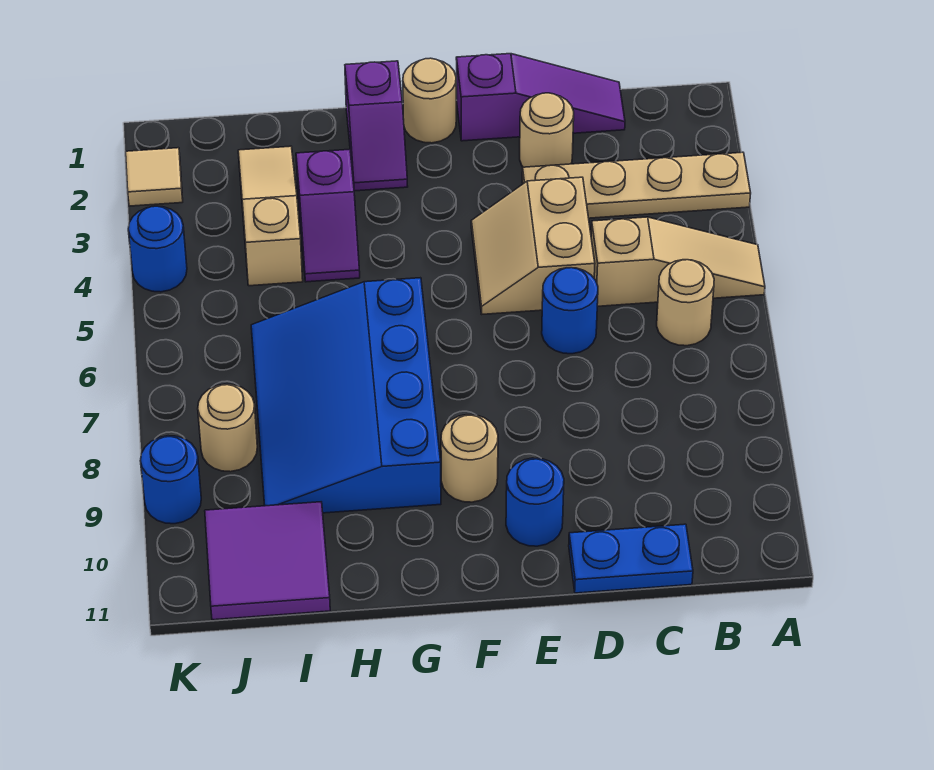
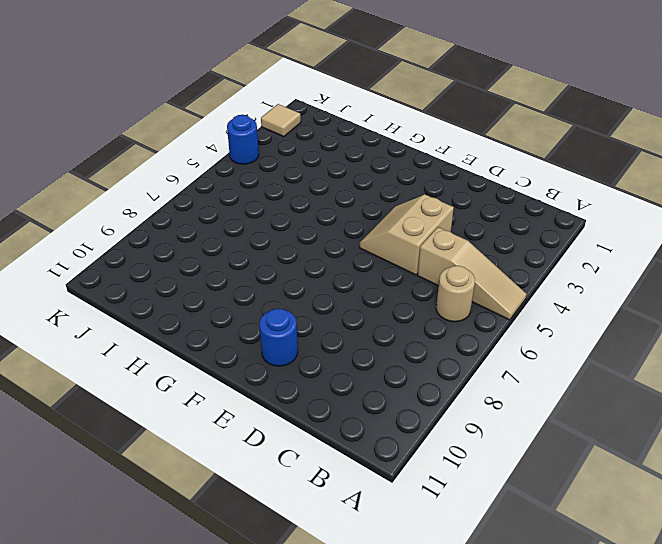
none -> tan 1x4 plate [522,152,751,218]
none -> purple 1x3 slope [456,54,625,141]
none -> blue 1x2 plate [569,524,693,593]

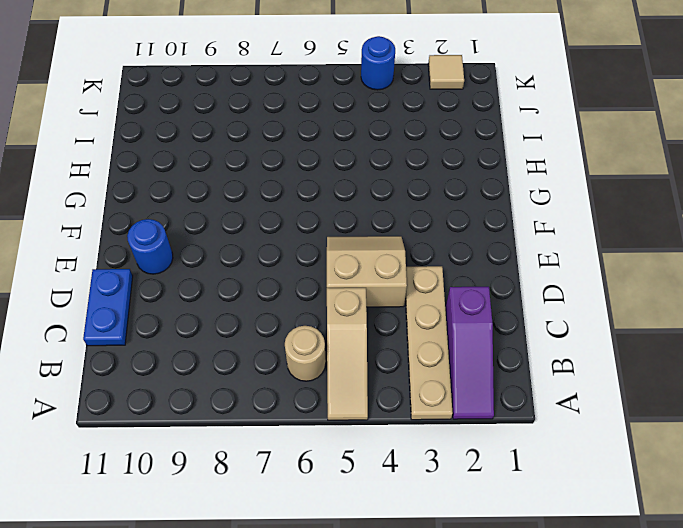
purple 1x3 slope [445,287,494,419] -> purple 1x3 slope moved to [456,54,625,141]
none -> tan 1x1 round brick [520,93,574,167]
none -> blue 1x1 round brick [542,268,598,354]
none -> tan 1x1 round brick [403,58,456,143]

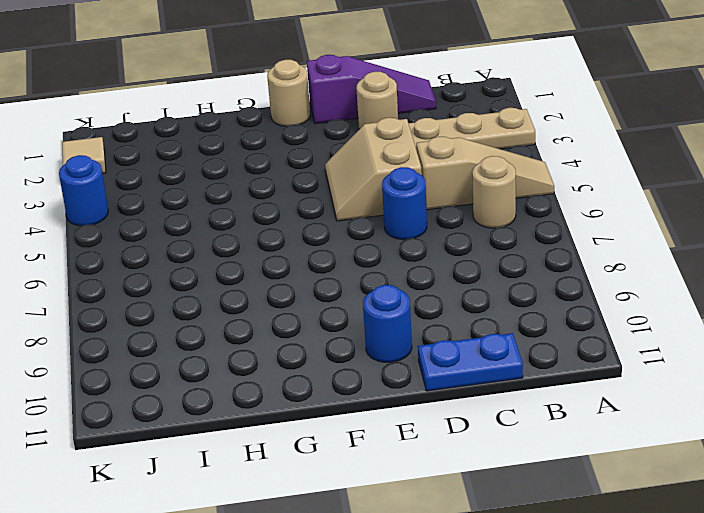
none -> tan 1x1 round brick [441,415,498,502]
none -> purple 1x2 slope [345,61,408,191]
none -> blue 3x4 slope [251,278,441,513]

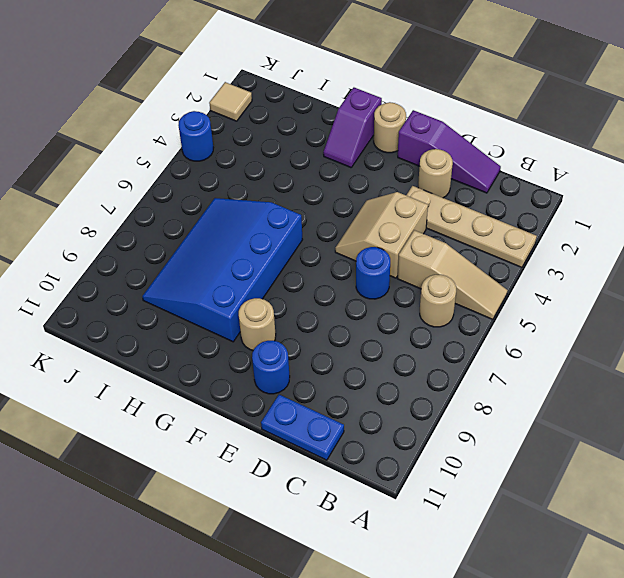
none -> purple 1x2 slope [296,149,360,282]
none -> tan 1x3 slope [238,146,303,286]
none -> purple 2x2 tile [205,502,330,620]

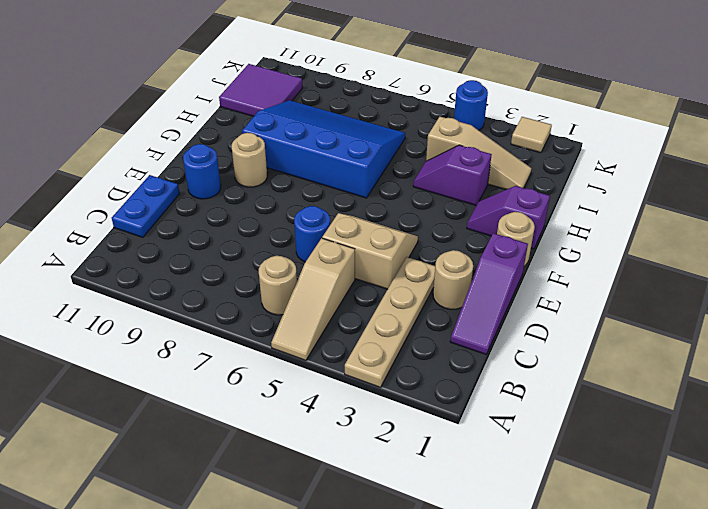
none -> tan 1x1 round brick [198,384,257,472]
none -> blue 1x1 round brick [140,436,201,524]

